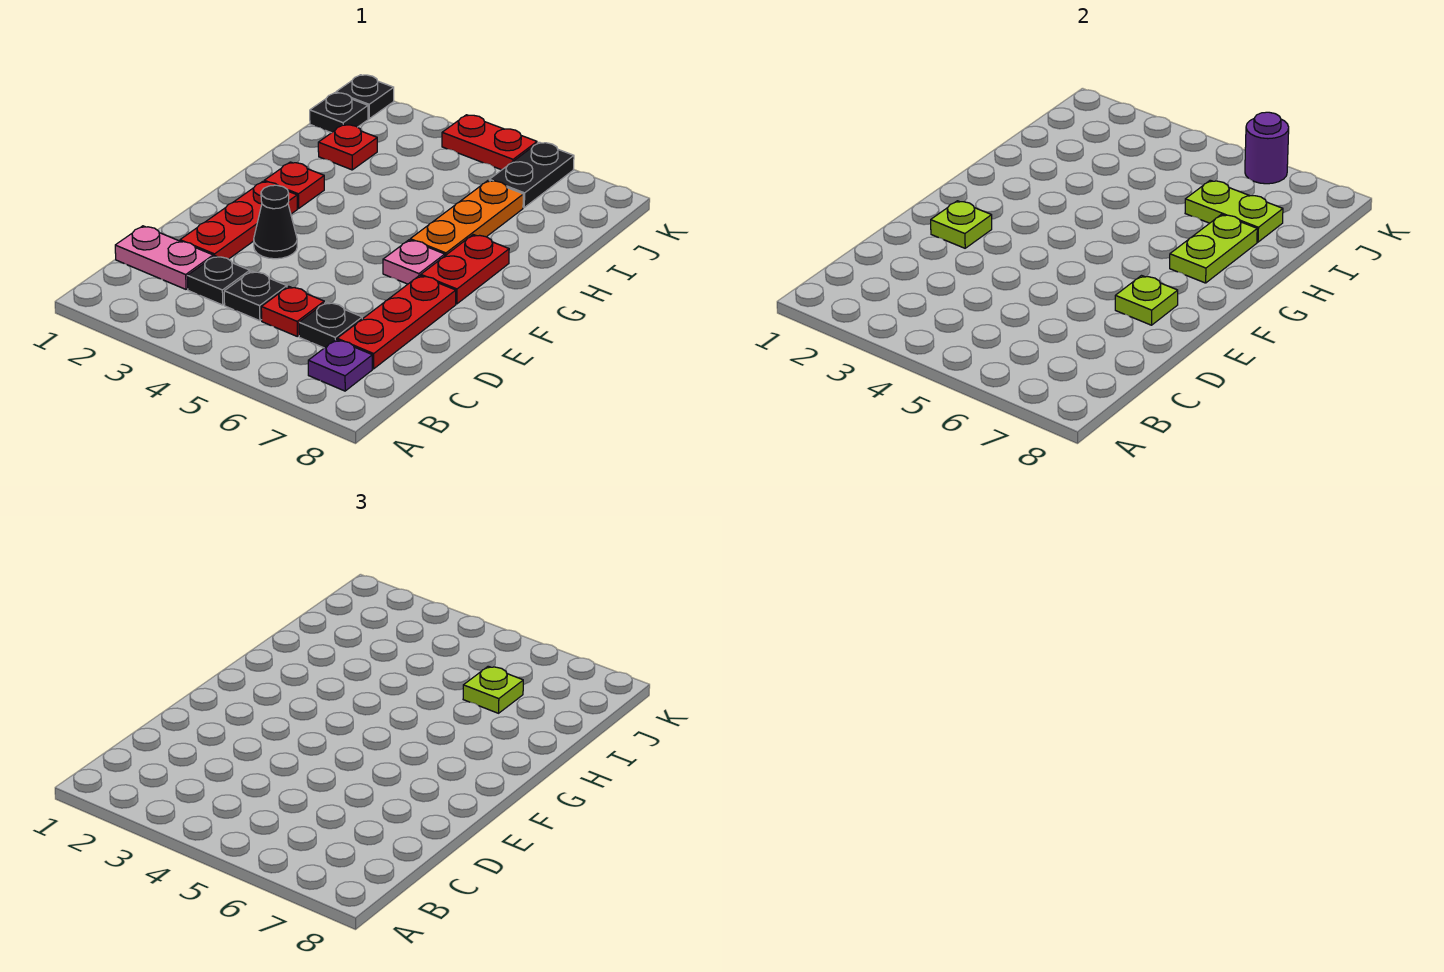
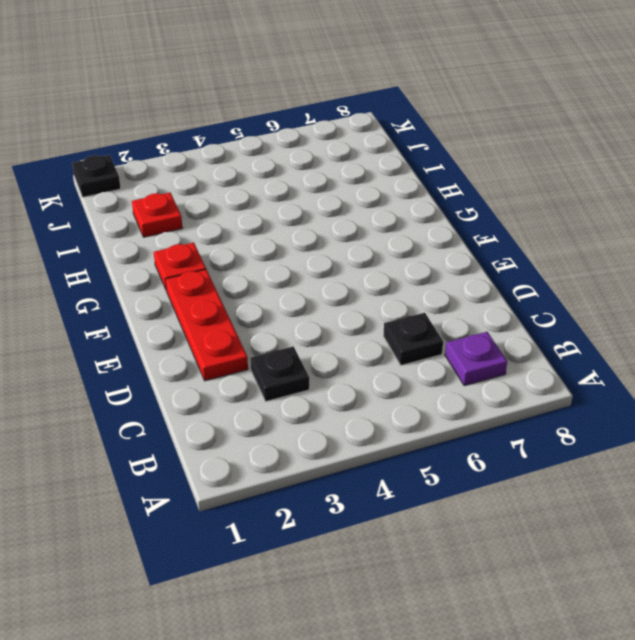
none -> pink 1x2 plate [115,226,213,289]
none -> black 1x1 plate [224,271,287,321]
none -> red 1x1 plate [261,286,324,336]

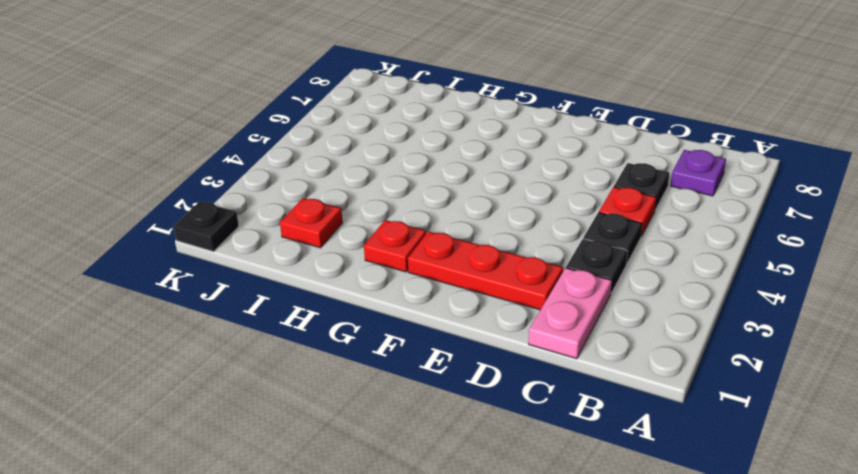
none -> red 1x3 plate [337,276,456,369]
none -> black 1x1 cone [254,185,297,259]
none -> pink 1x1 plate [383,240,445,284]

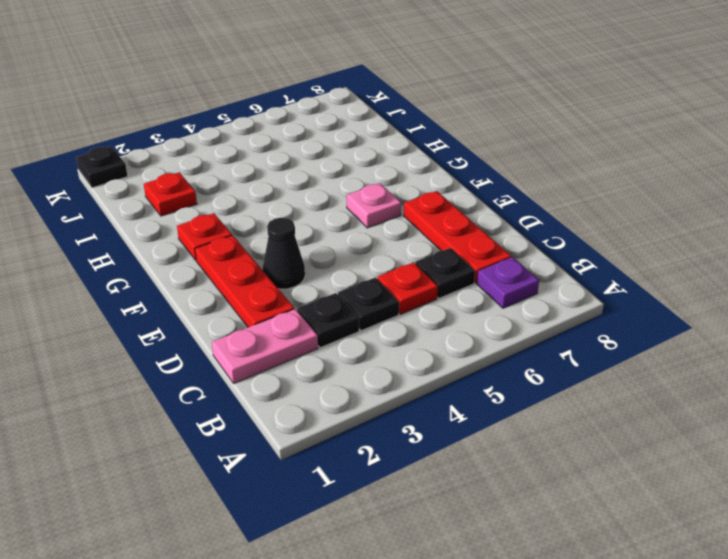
none -> red 1x2 plate [421,235,509,304]
none -> orange 1x3 plate [410,180,523,256]
none -> black 1x1 plate [310,93,368,133]

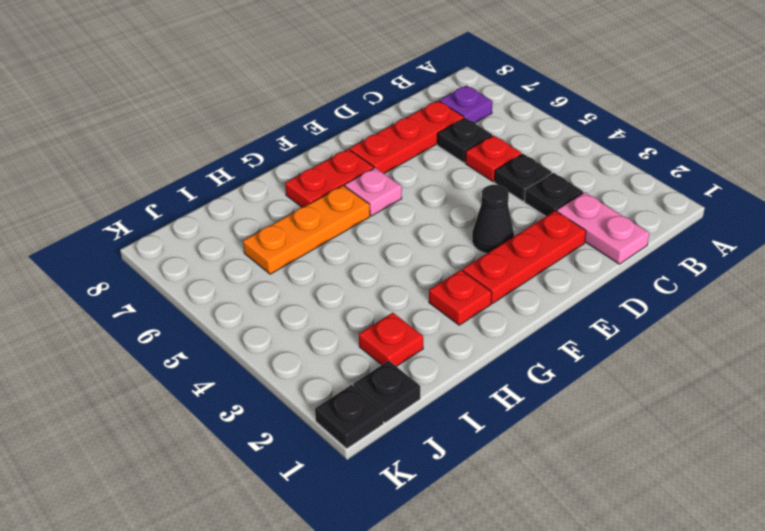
none -> black 1x2 plate [489,142,574,207]
none -> red 1x2 plate [442,115,537,170]
none -> lime 1x1 plate [931,201,992,248]

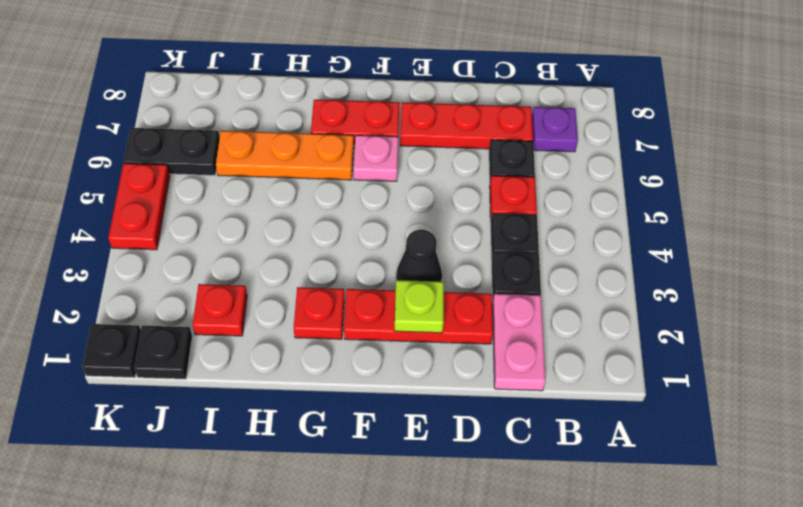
none -> lime 1x1 plate [1115,276,1178,325]
none -> lime 1x2 plate [1170,215,1257,283]
none -> lime 1x2 plate [1185,180,1283,242]

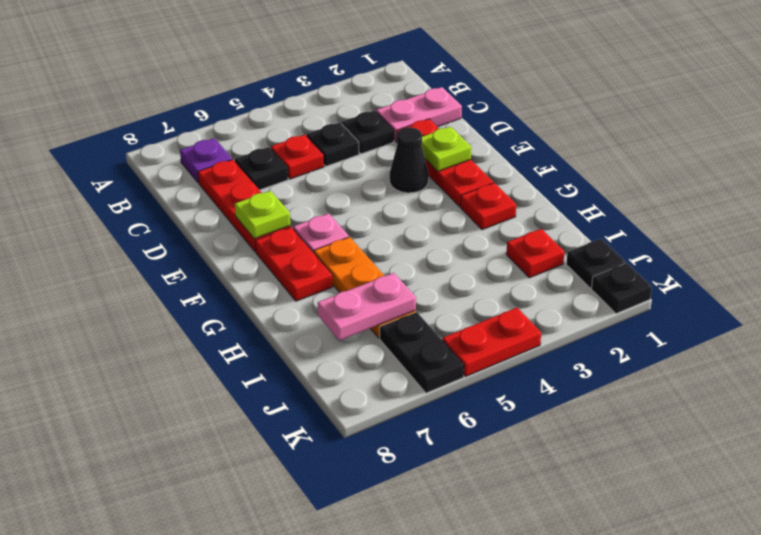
pink 1x2 plate [318,273,416,341] -> lime 1x2 plate [1185,180,1283,242]
none -> lime 1x2 plate [1170,215,1257,283]
none -> purple 1x1 round brick [1245,112,1289,184]
none -> lime 1x1 plate [463,666,523,713]

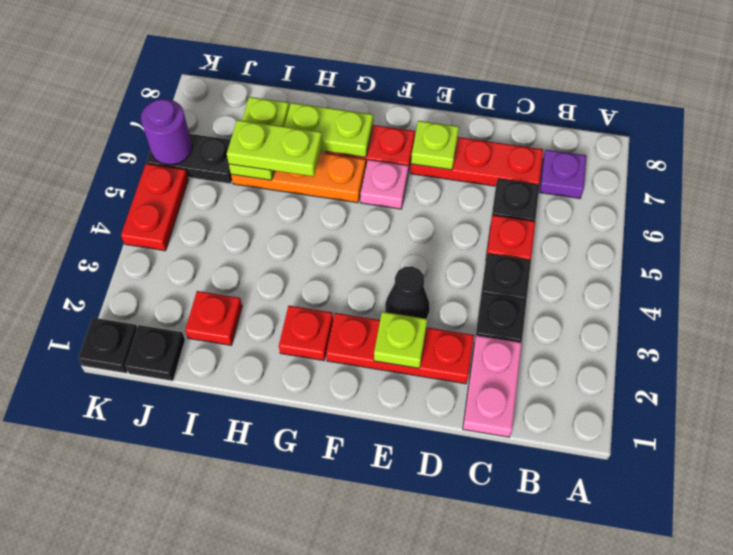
lime 1x2 plate [227,120,322,177] -> lime 1x1 plate [463,666,523,713]

